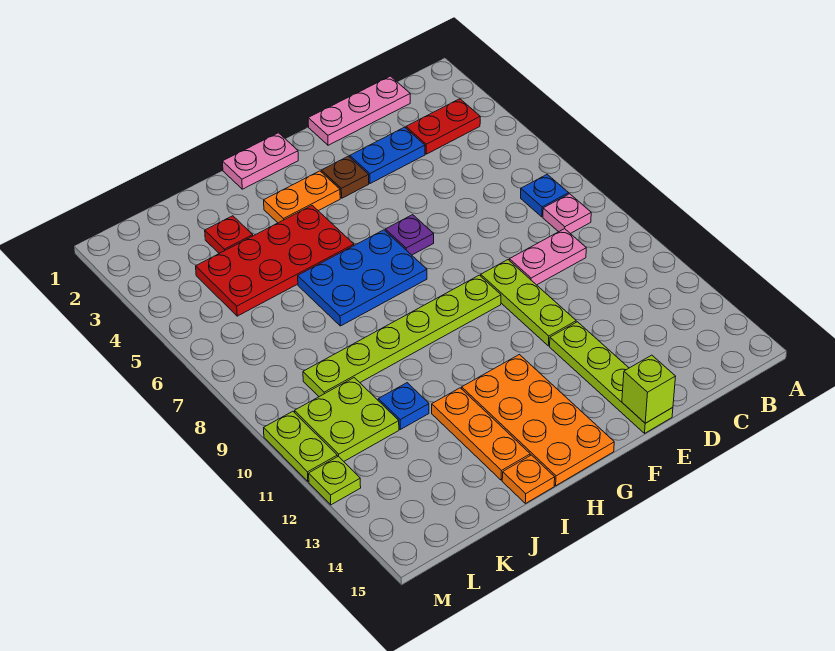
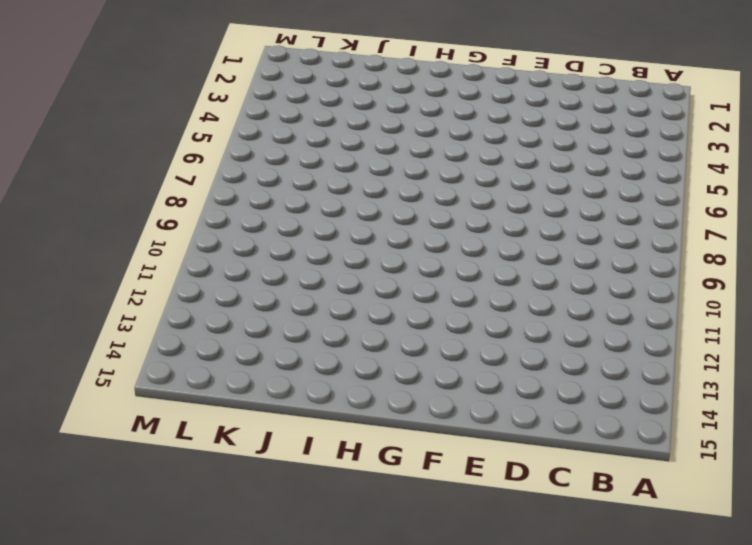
none -> red 1x2 plate [406,99,480,154]
none -> blue 1x1 plate [521,174,569,217]
none -> pink 1x1 plate [543,194,591,234]

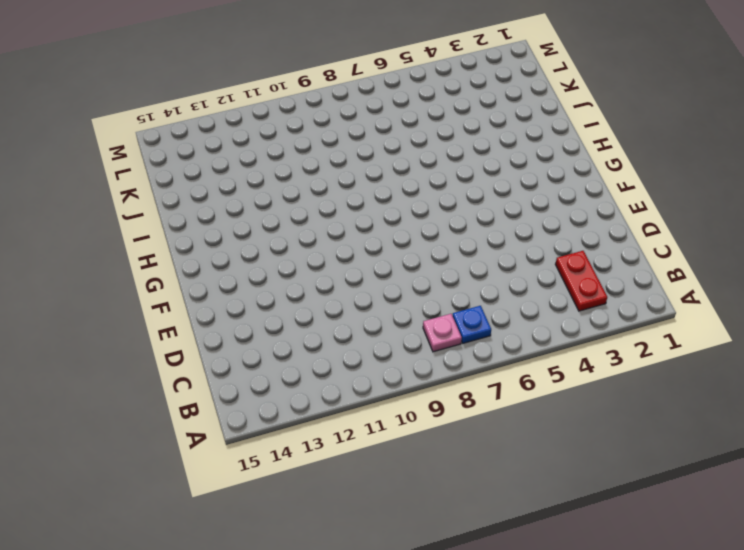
none -> pink 1x3 plate [308,76,410,145]
none -> pink 1x2 plate [509,229,586,285]
none -> blue 1x2 plate [350,127,425,184]

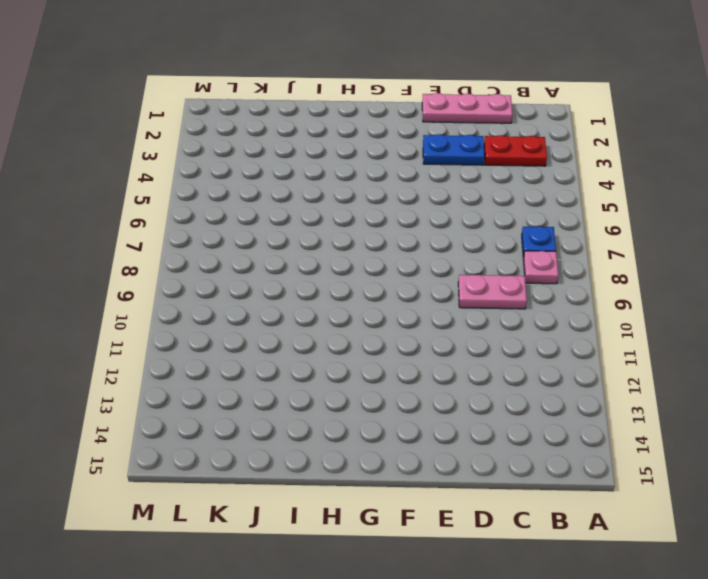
none -> lime 1x3 plate [481,260,576,346]
none -> lime 1x4 plate [550,322,673,433]
none -> brown 1x1 plate [321,156,369,198]

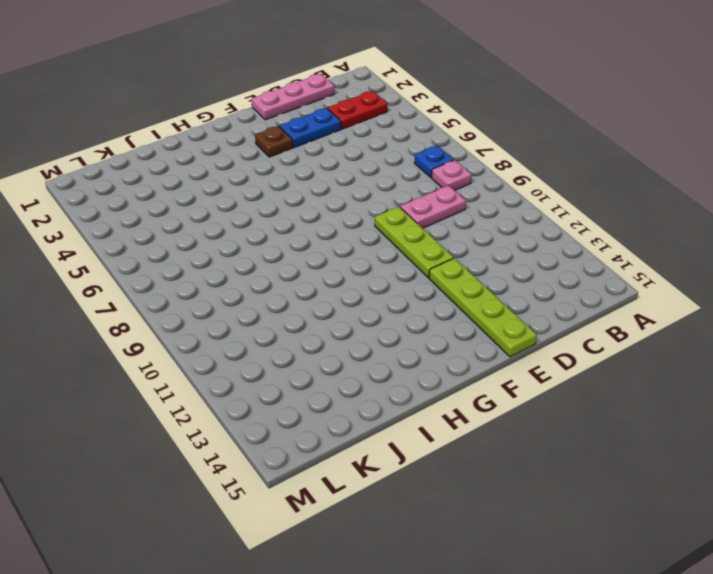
none -> purple 1x1 plate [385,215,434,255]
none -> lime 1x6 plate [303,275,501,397]
none -> pink 1x2 plate [222,133,298,189]

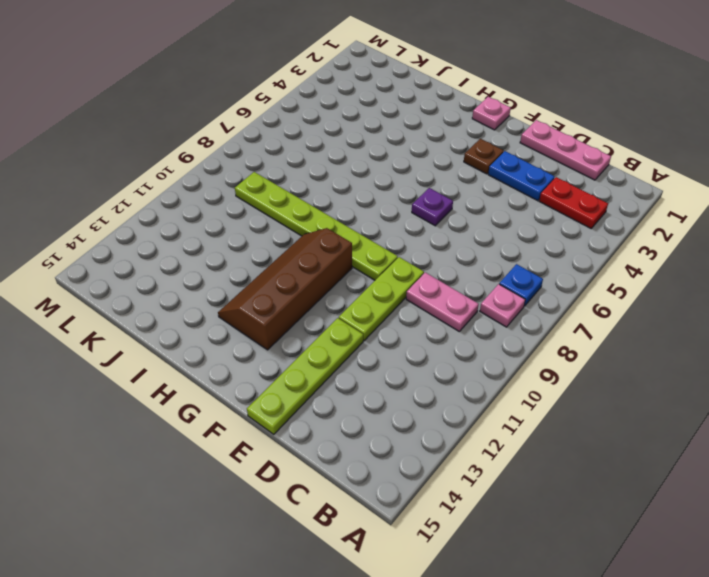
pink 1x1 plate [472,97,511,130] -> pink 1x2 plate [222,133,298,189]
brown 2x4 slope [218,228,352,350] -> orange 2x4 plate [462,355,614,486]
none -> orange 1x2 plate [264,171,340,223]
none -> blue 2x3 plate [298,230,427,326]
none -> red 2x4 plate [196,205,354,316]

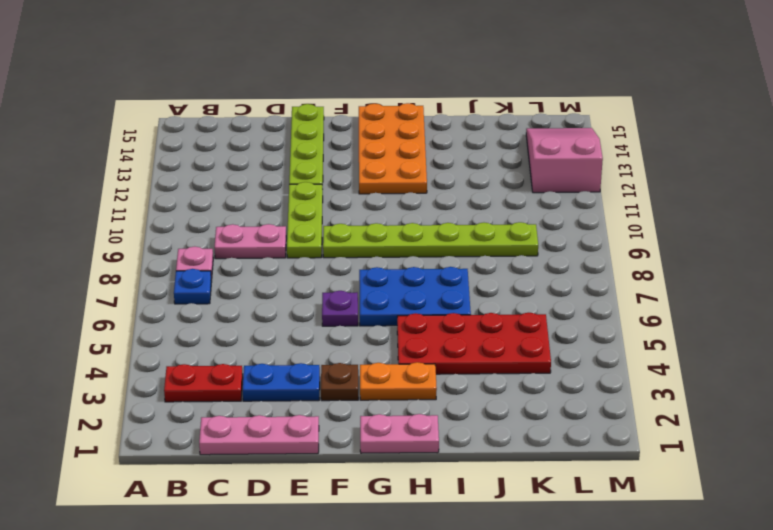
pink 2x3 slope [526,128,603,193] -> lime 1x1 plate [309,456,361,505]
none -> orange 1x3 plate [432,388,530,480]
none -> orange 1x1 plate [502,455,555,504]
none -> red 1x1 plate [205,216,253,253]

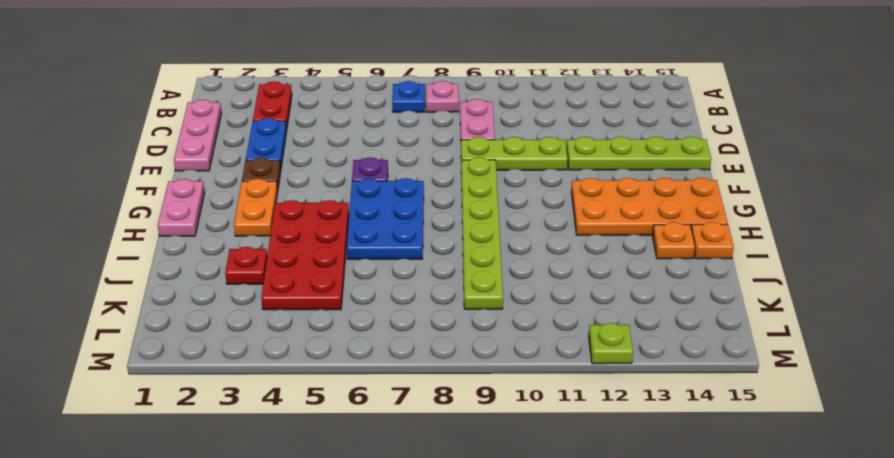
orange 1x1 plate [652,222,695,259] -> orange 1x3 plate [432,388,530,480]
none -> blue 1x1 plate [378,383,429,429]
none -> lime 2x2 plate [295,378,399,461]
none -> lime 1x2 plate [264,411,337,482]

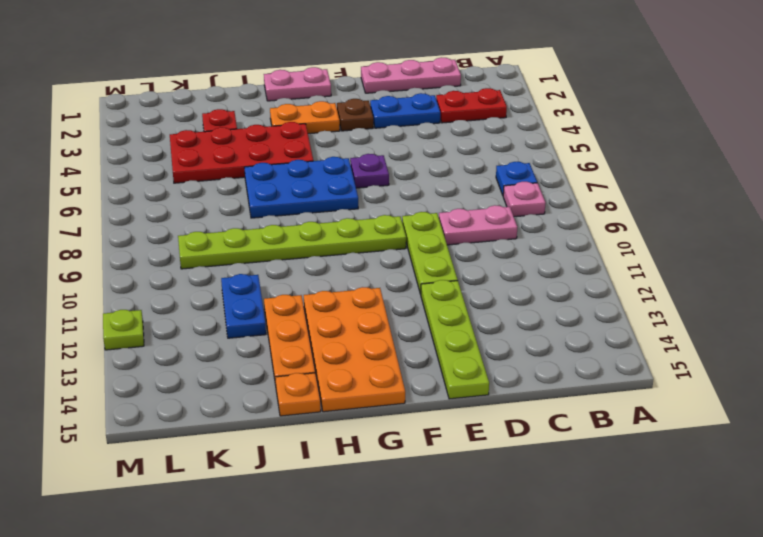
blue 1x2 plate [221,274,266,338] -> blue 1x1 plate [378,383,429,429]
none -> lime 2x2 plate [295,378,399,461]
none -> lime 1x2 plate [264,411,337,482]
none -> lime 1x1 brick [622,355,676,423]

